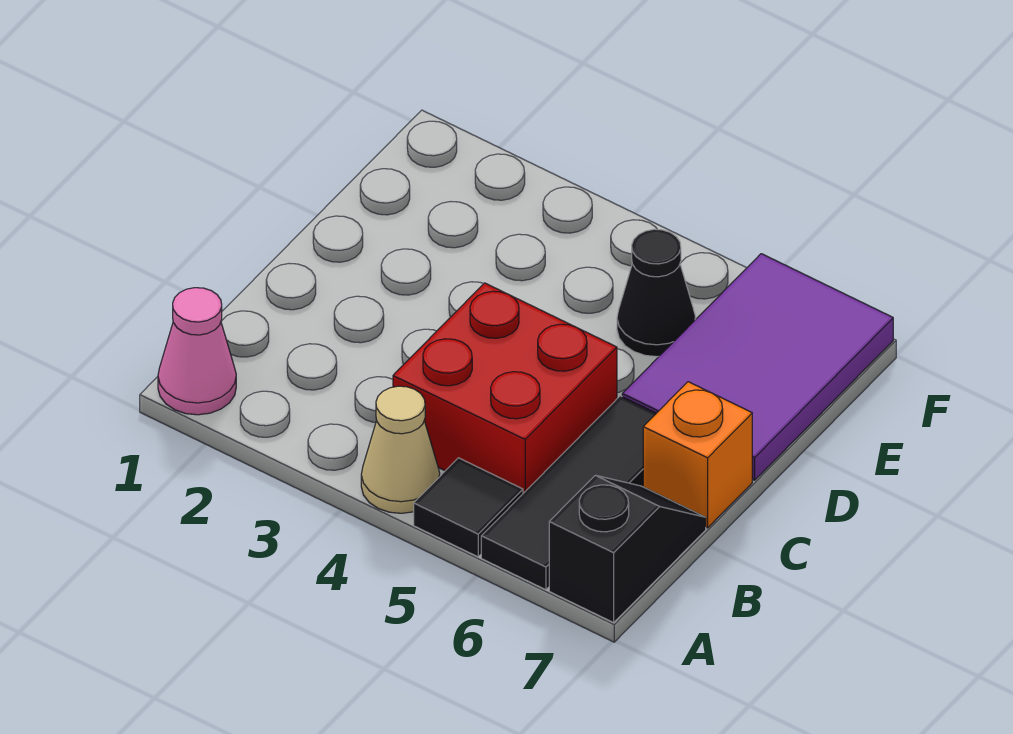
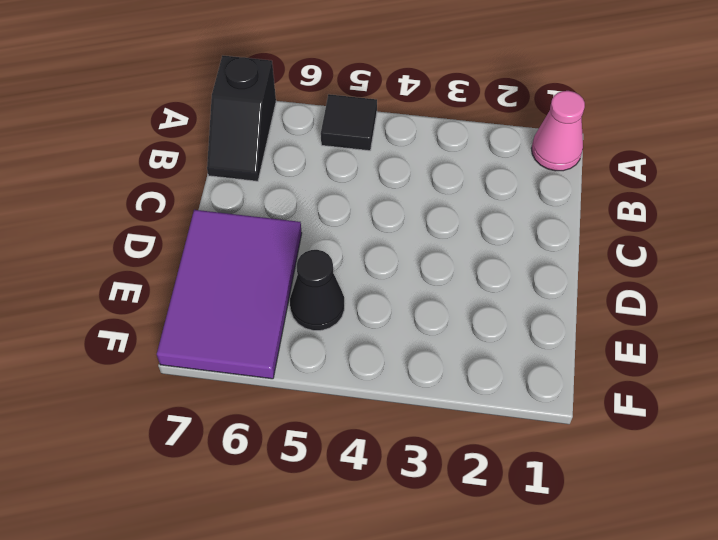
none -> tan 1x1 cone [361,386,440,513]
none -> black 1x3 tile [481,396,656,590]

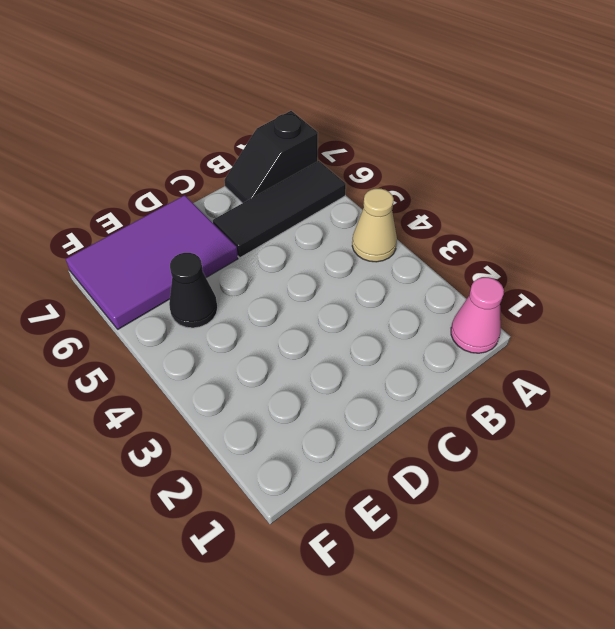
none -> black 1x1 tile [414,458,523,557]
none -> red 2x2 brick [393,283,617,493]

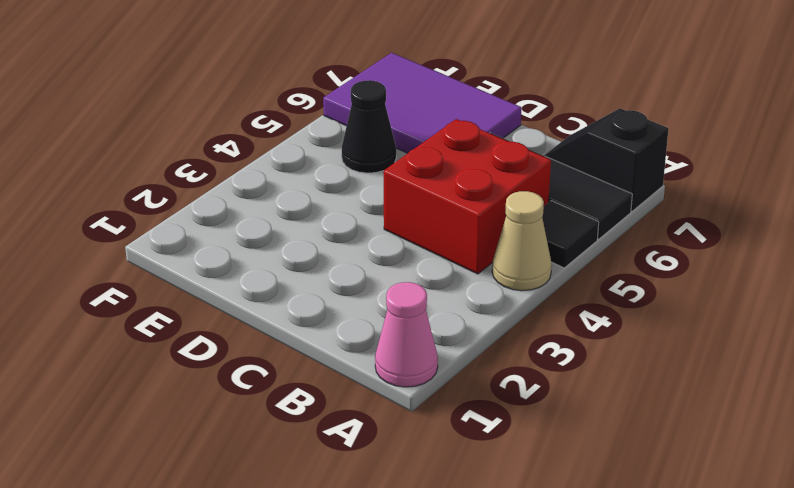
none -> orange 1x1 brick [643,382,752,528]

